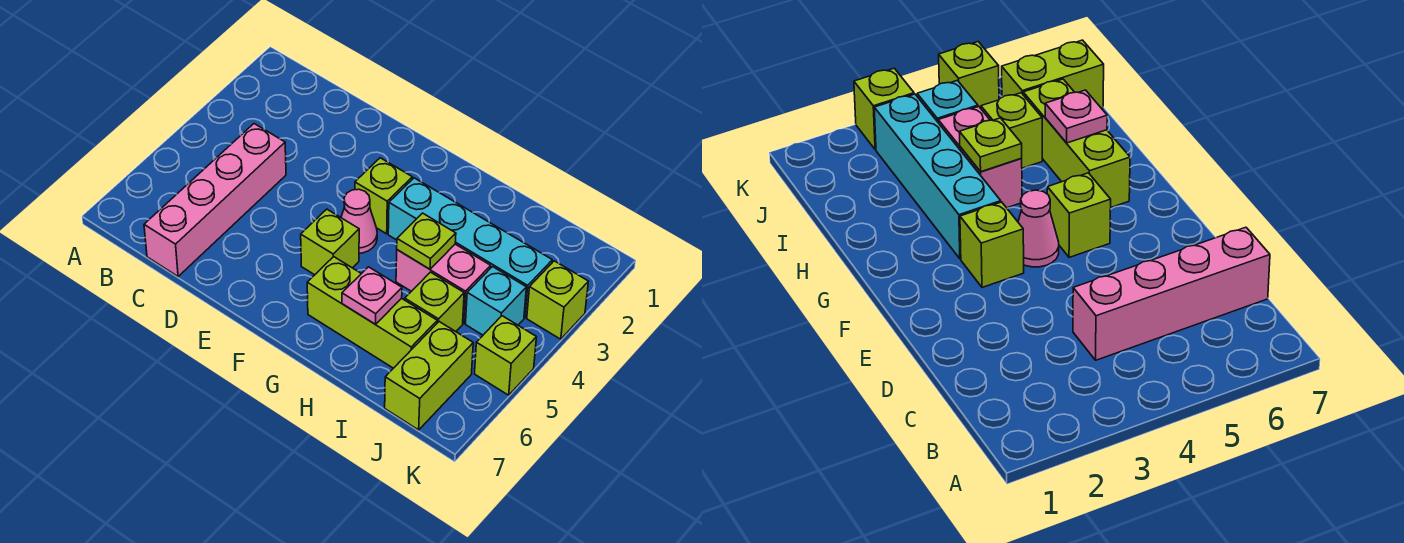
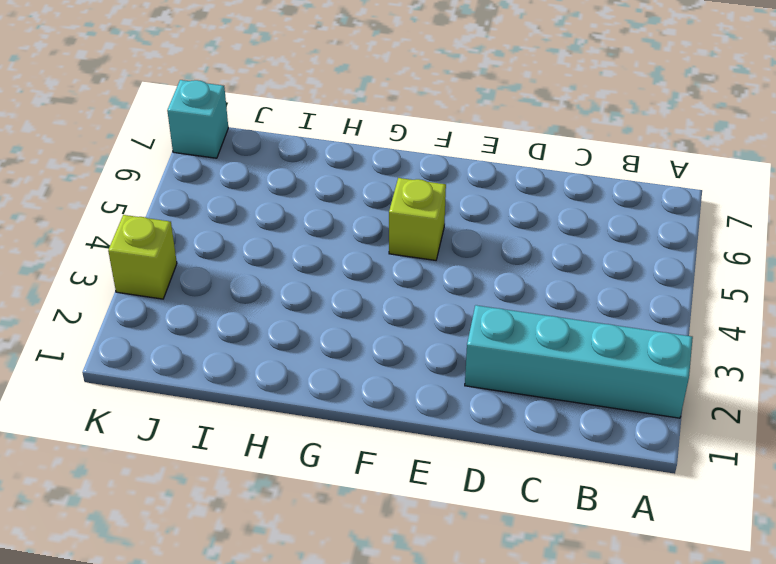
cyan 1x4 brick [465,305,693,418] -> cyan 1x4 brick moved to [388,178,552,317]
cyan 1x1 brick [167,80,228,158] -> cyan 1x1 brick moved to [466,267,526,335]
none -> pink 1x4 brick [144,124,286,276]
none -> lime 1x1 brick [355,158,412,234]
none -> pink 1x1 cone [341,189,377,253]

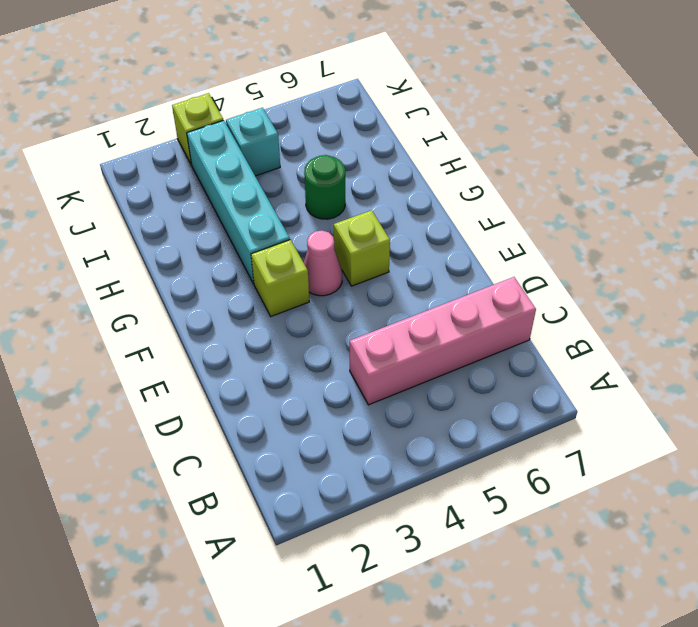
green 1x1 round brick [304,155,345,219] -> none
none -> lime 1x3 brick [307,257,437,368]
none -> pink 1x2 brick [396,244,491,323]
none -> lime 1x1 brick [405,272,464,332]

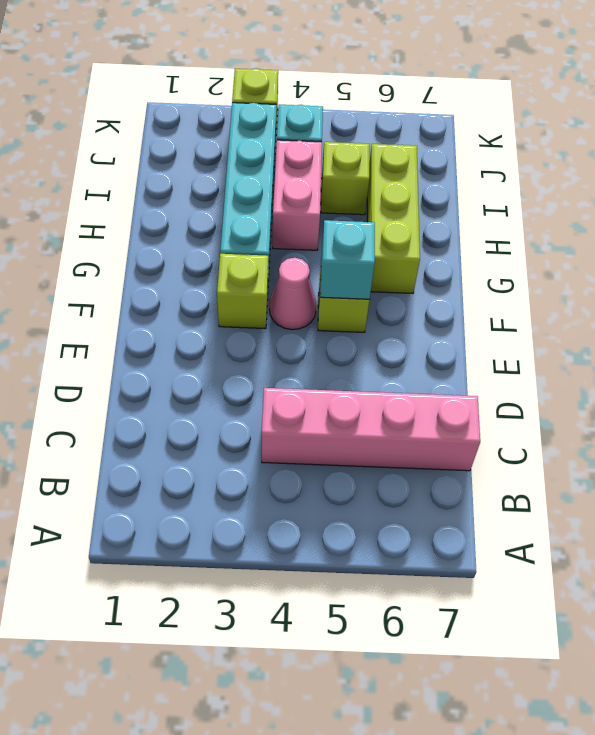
cyan 1x1 brick [320,220,375,299] -> none
none -> lime 1x2 brick [385,322,473,430]
none -> lime 1x1 brick [475,316,536,395]
none -> lime 1x1 plate [397,213,456,269]

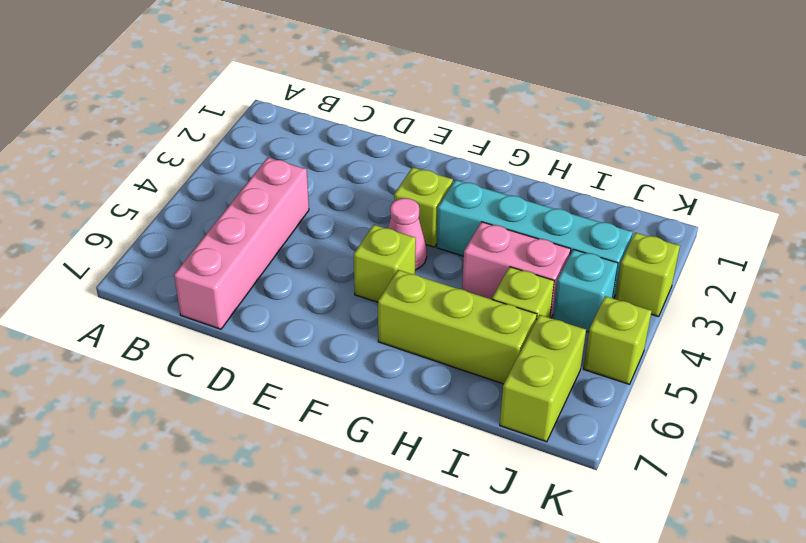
none -> lime 1x1 plate [397,213,456,269]
none -> pink 1x1 plate [342,267,402,324]

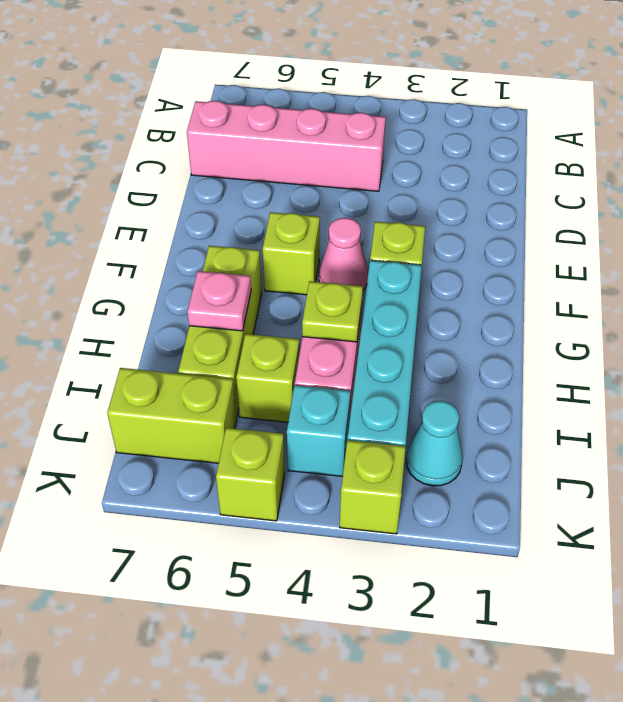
cyan 1x1 cone [406,401,463,486] -> none

